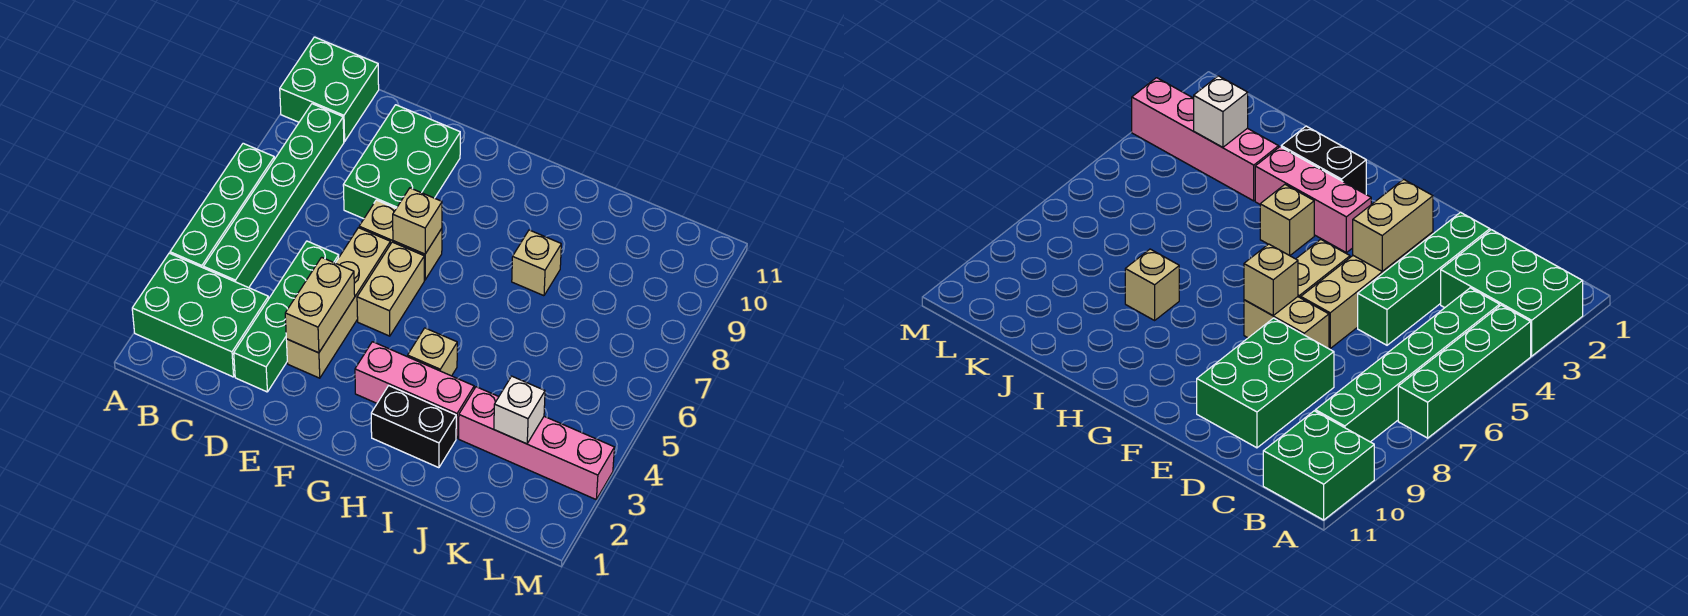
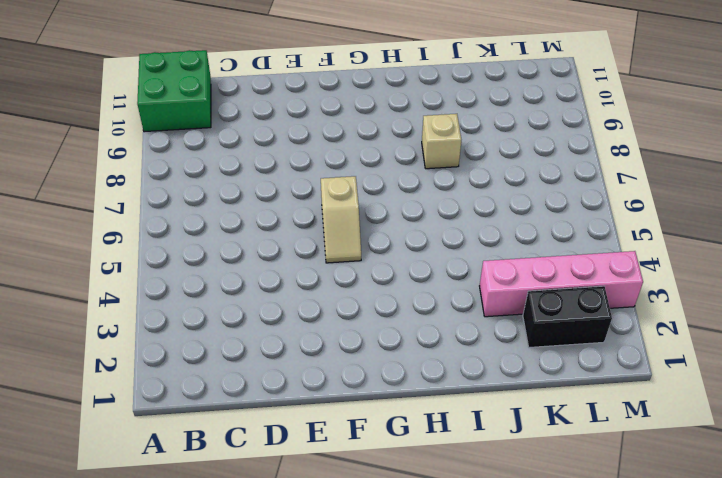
tan 1x2 slope [321,176,361,263] -> tan 1x2 brick [357,242,424,336]
black 1x2 brick [523,286,612,348] -> black 1x2 brick moved to [371,386,456,468]
none -> green 2x3 brick [132,253,269,377]
none -> green 1x4 brick [170,143,275,268]
none -> green 1x6 brick [204,104,344,288]

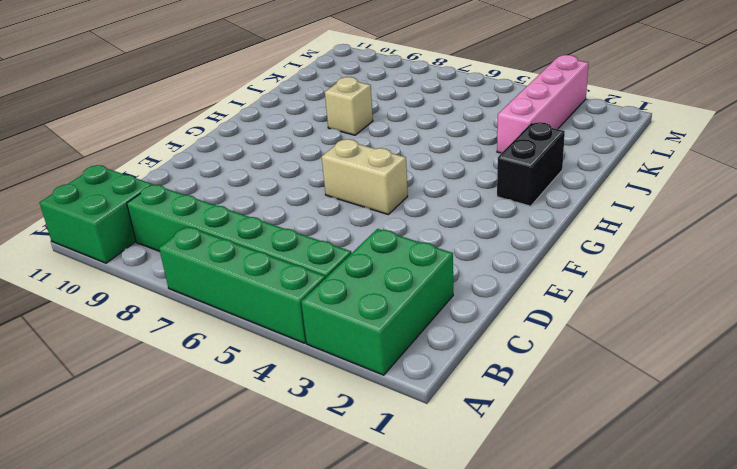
none -> green 1x4 brick [234,241,339,392]
none -> green 2x3 brick [343,105,460,219]
none -> tan 1x4 brick [286,228,390,378]

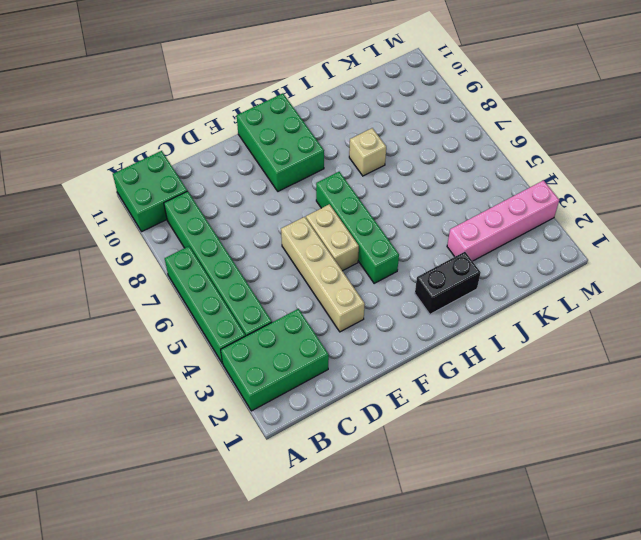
green 2x3 brick [237,93,324,191] -> green 2x3 brick moved to [343,105,460,219]
green 1x4 brick [316,172,399,283] -> green 1x4 brick moved to [234,241,339,392]
none -> tan 1x2 brick [359,200,442,280]
none -> pink 1x3 brick [355,342,474,438]
none -> tan 1x1 brick [408,328,457,376]

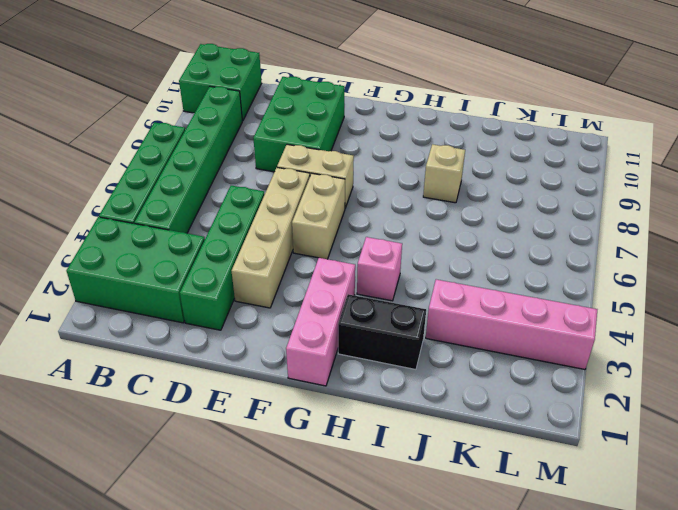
pink 1x3 brick [286,258,355,386] -> pink 1x3 brick turned to [355,342,474,438]
pink 1x1 brick [357,237,402,301] -> tan 1x1 brick [408,328,457,376]
none -> tan 1x2 brick [285,257,355,353]
none -> tan 1x1 brick [393,188,442,254]
none -> white 1x1 brick [494,376,545,444]

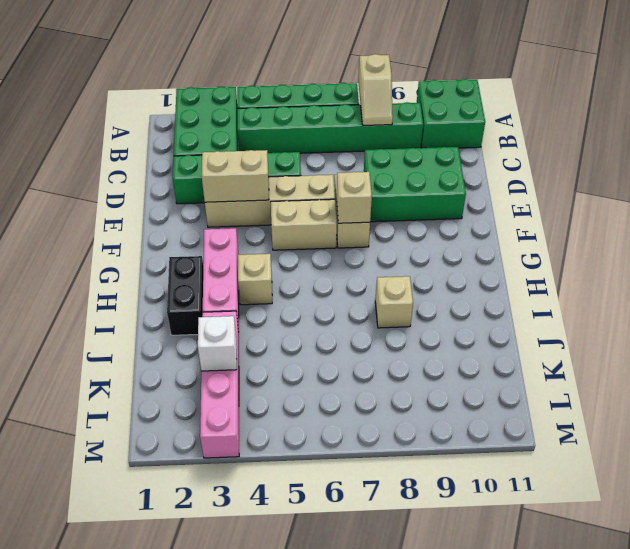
tan 1x2 slope [358,54,393,126] -> none

